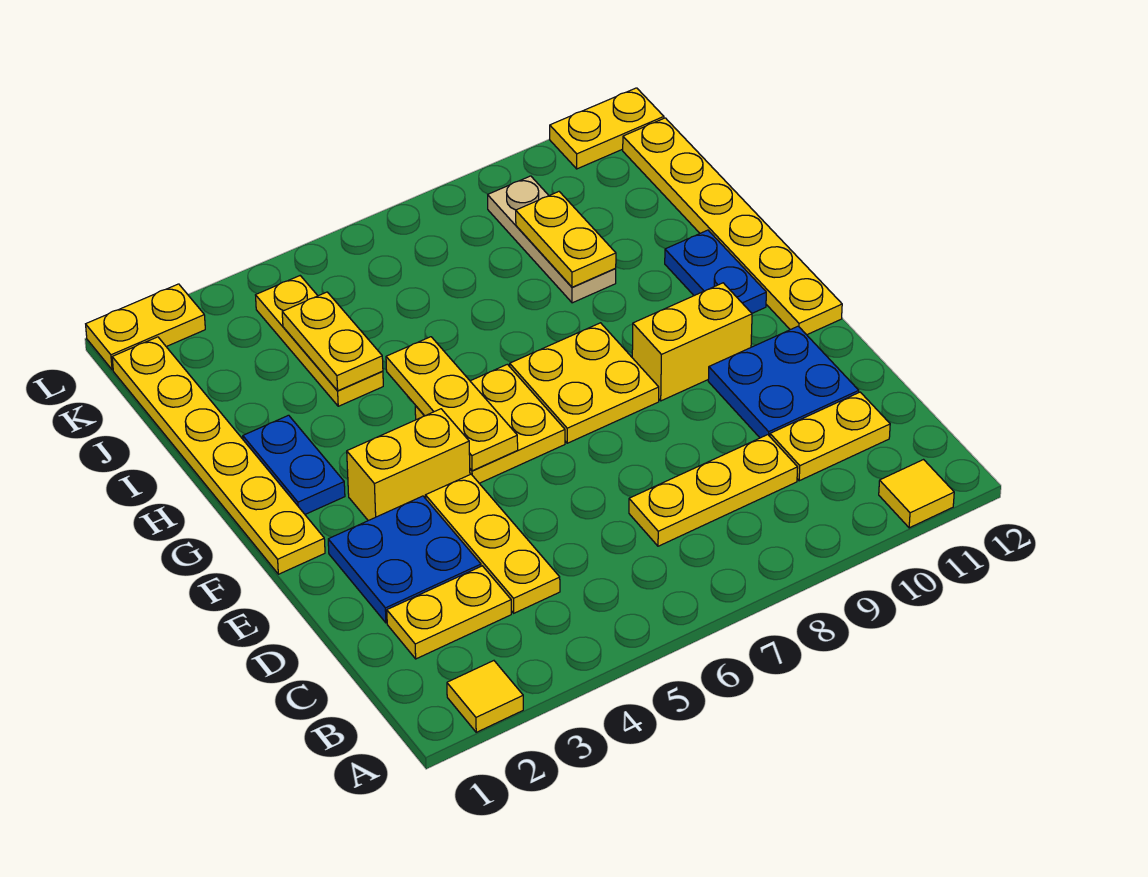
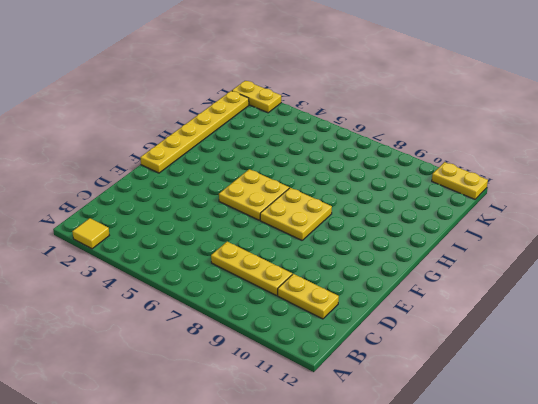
none -> yellow 1x1 tile [879,460,954,528]
none -> yellow 1x2 plate [387,566,511,659]
none -> yellow 1x3 plate [425,474,560,613]

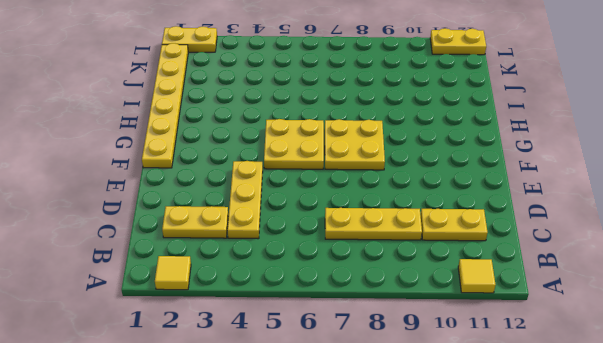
none -> blue 2x2 plate [328,496,481,623]
none -> blue 2x2 plate [708,326,859,438]
none -> yellow 1x2 brick [347,409,470,521]

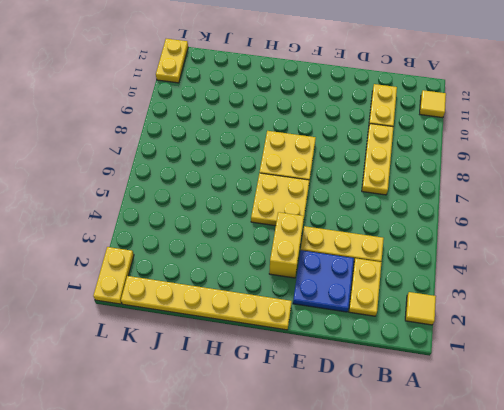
none -> blue 2x2 plate [708,326,859,438]
none -> yellow 1x2 brick [632,283,752,401]
none -> yellow 1x6 plate [623,118,842,335]

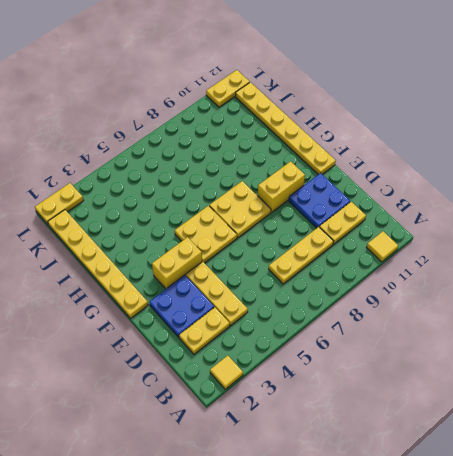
none -> blue 1x2 plate [243,415,345,514]
none -> blue 1x2 plate [665,230,766,313]
none -> yellow 1x3 plate [256,276,383,406]

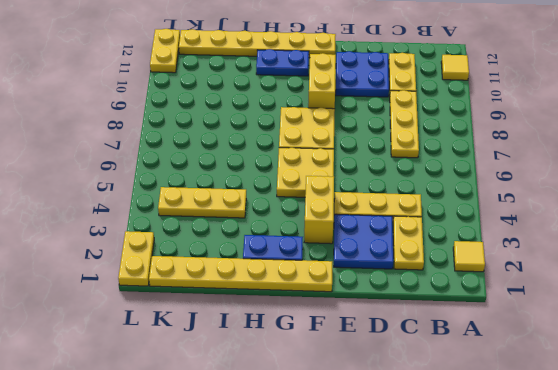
none -> tan 1x3 plate [488,176,616,303]
none -> yellow 1x3 plate [386,337,518,471]
none -> yellow 1x2 plate [282,292,383,391]

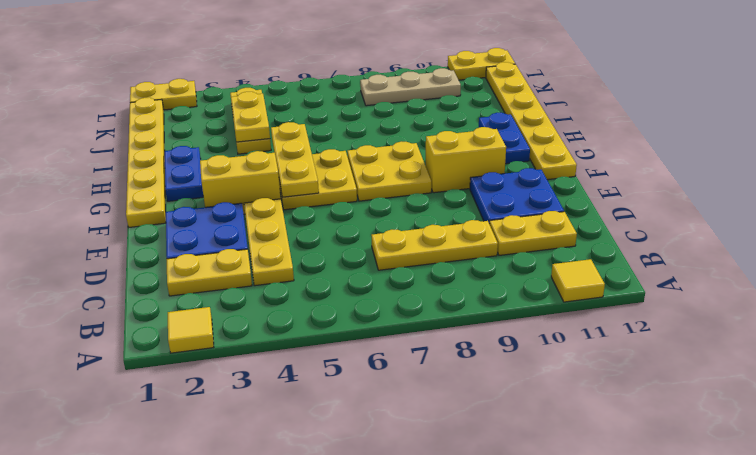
tan 1x3 plate [360,68,461,106] -> tan 1x3 plate turned to [488,176,616,303]
none -> yellow 1x2 plate [516,192,616,287]

